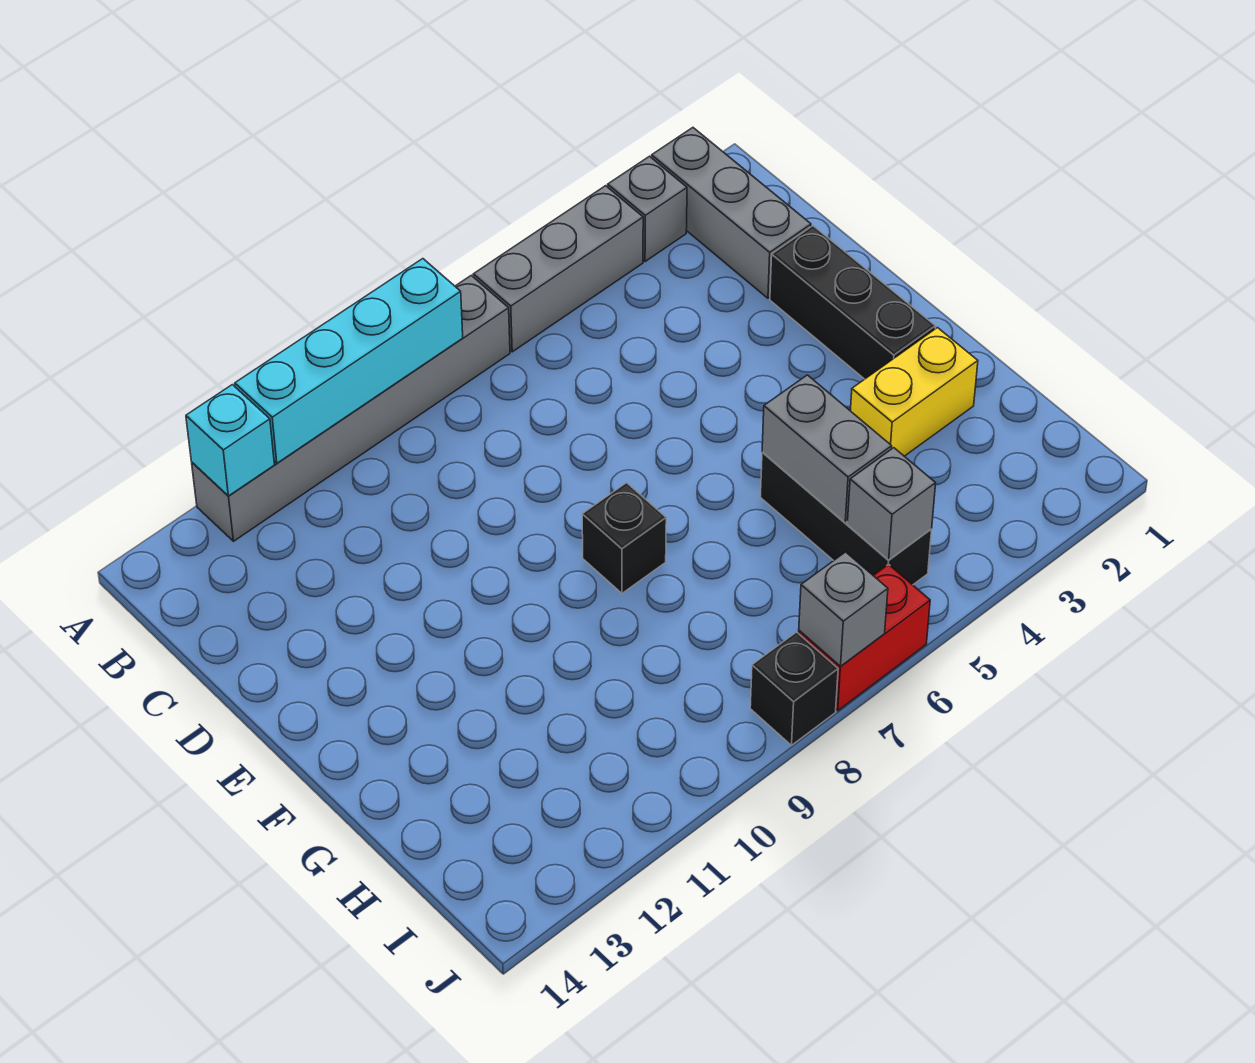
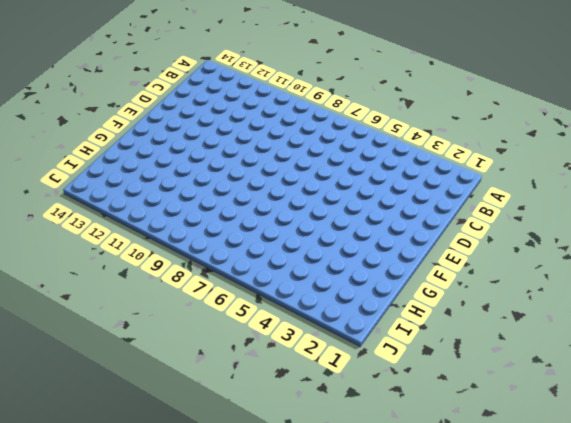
none -> grey 1x3 brick [652,128,811,298]
none -> grey 1x1 brick [608,156,687,262]
none -> grey 1x3 brick [473,186,643,352]

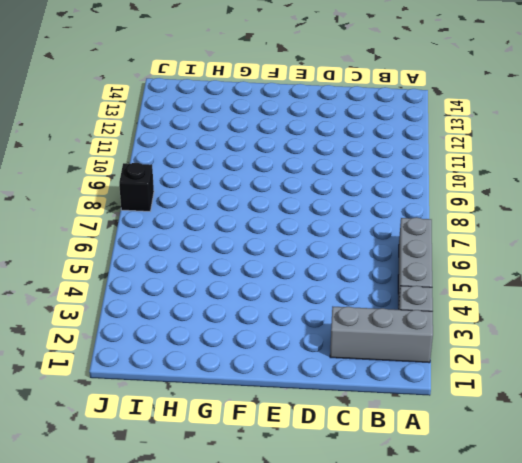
none -> grey 1x6 brick [192,275,510,541]
none -> black 1x3 brick [770,226,935,379]
none -> black 1x1 brick [582,483,666,593]

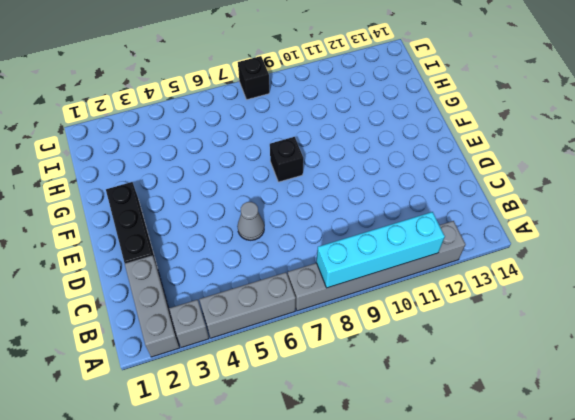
grey 1x1 cone [237,202,264,240] -> none
none -> yellow 1x2 brick [850,328,978,456]
none -> black 1x3 brick [760,452,932,585]
none -> red 1x2 brick [799,564,930,711]

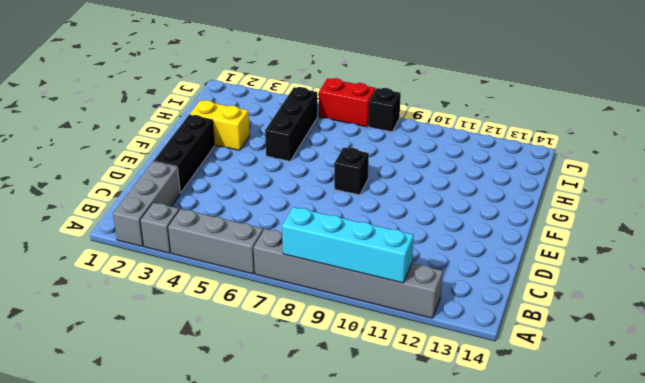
none -> cyan 1x1 brick [186,385,274,496]
none -> grey 1x2 brick [762,375,892,523]
none -> grey 1x1 brick [847,448,936,560]

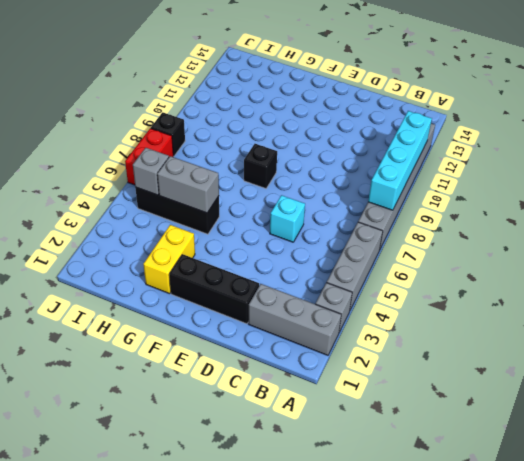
cyan 1x1 brick [270,195,305,242] -> cyan 1x1 brick moved to [186,385,274,496]
none -> grey 1x1 brick [799,552,888,666]

